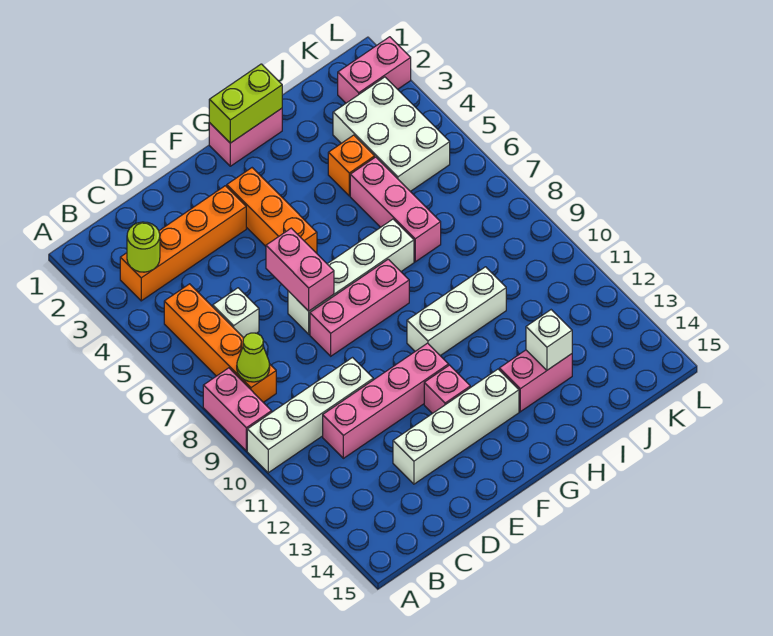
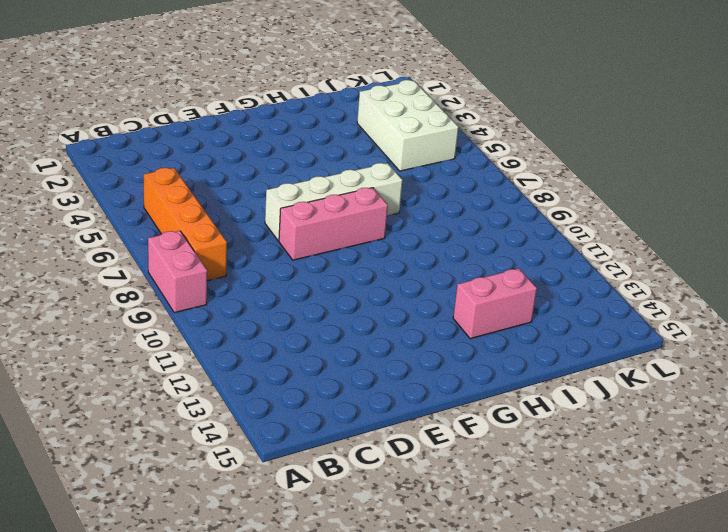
none -> white 1x4 brick [247,358,373,473]
none -> orange 1x4 brick [120,186,246,301]
none -> white 1x1 brick [213,288,259,338]

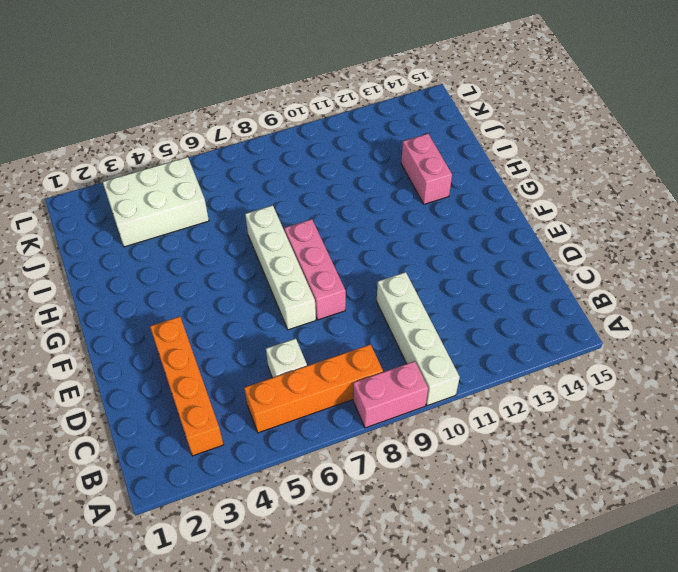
none -> pink 1x4 brick [323,343,449,458]
none -> white 1x4 brick [393,369,519,484]
none -> orange 1x3 brick [227,168,317,253]

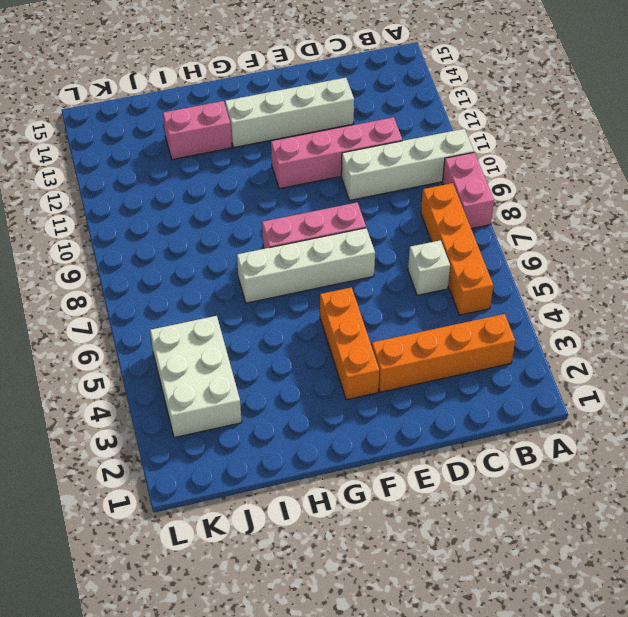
none -> pink 1x1 brick [424,365,470,414]
none -> pink 1x2 brick [209,108,282,166]
none -> white 1x3 brick [407,267,506,356]

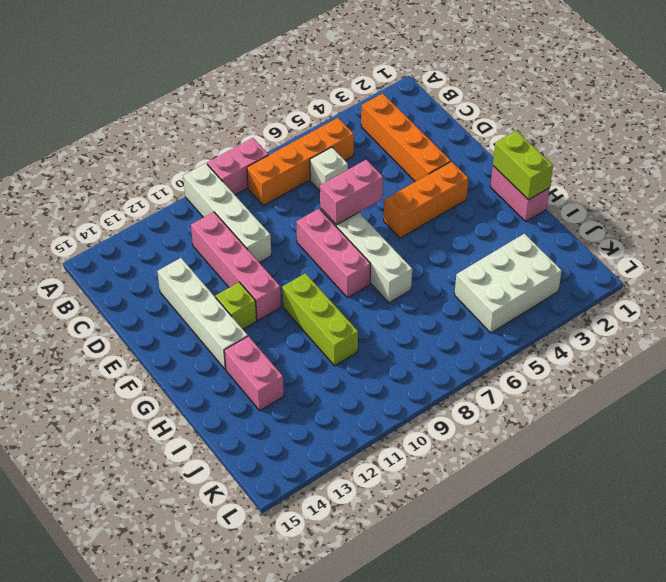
lime 1x1 brick [216,282,257,329] -> pink 1x1 brick [424,365,470,414]
lime 1x3 brick [282,273,358,366] -> white 1x3 brick [407,267,506,356]
none -> orange 1x1 brick [328,135,375,196]
none -> pink 1x3 brick [350,157,441,262]
none -> pink 1x2 brick [338,37,411,103]

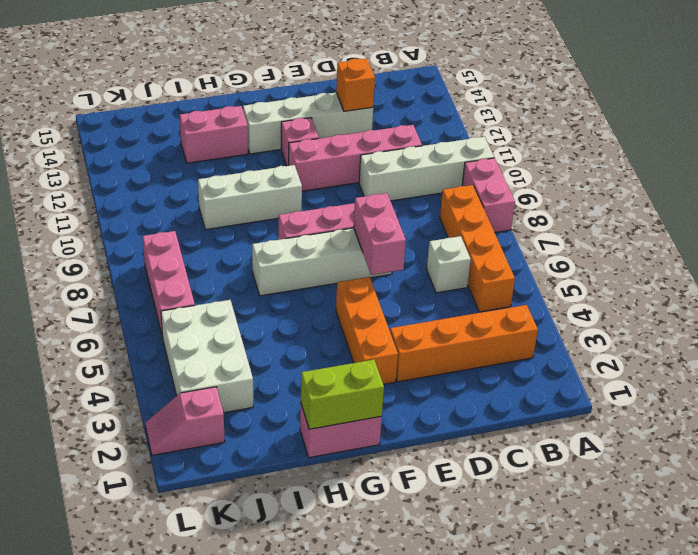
orange 1x1 brick [336,59,375,111] -> orange 1x1 brick moved to [328,135,375,196]
pink 1x2 slope [145,387,225,455] -> pink 1x2 brick [338,37,411,103]
pink 1x3 brick [143,231,195,337] -> pink 1x3 brick moved to [350,157,441,262]
none -> lime 1x1 round brick [127,222,160,272]
none -> lime 1x1 cone [237,333,270,382]
none -> white 1x1 brick [526,310,572,370]

